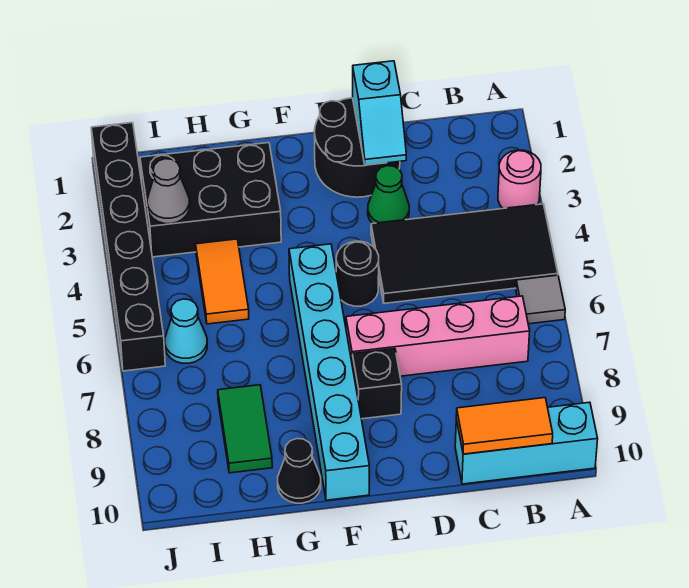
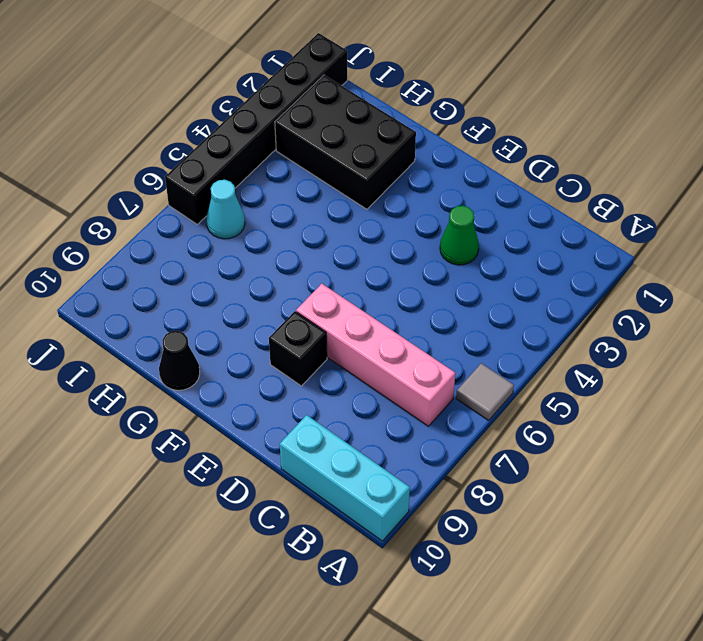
none -> pink 1x1 round brick [498,150,541,209]
none -> black 2x4 tile [371,204,558,303]
none -> black 2x2 round brick [315,98,400,197]

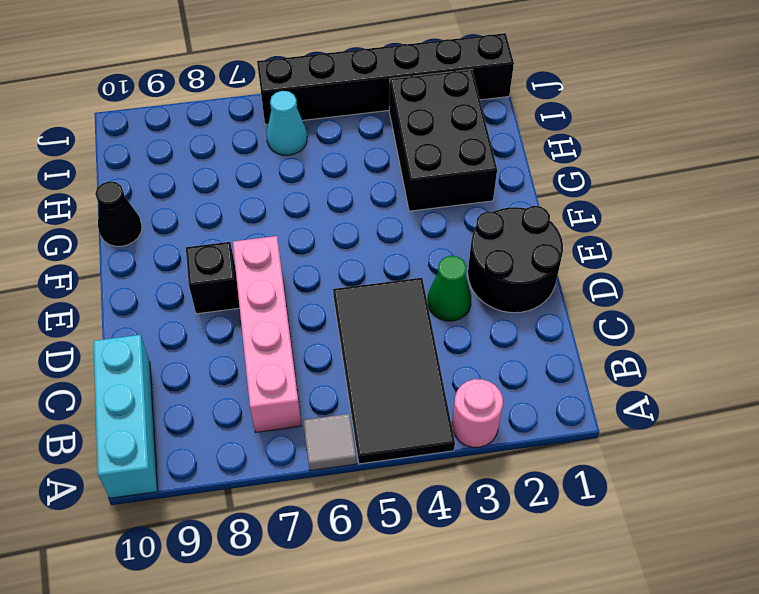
none -> black 1x1 round brick [336,241,379,306]
none -> cyan 1x6 brick [289,244,369,500]
none -> orange 1x2 tile [196,239,249,324]

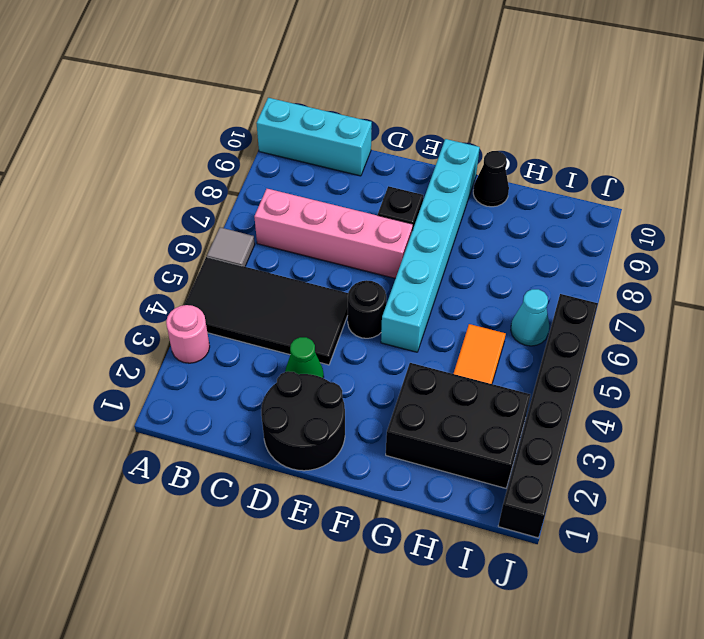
none -> green 1x2 tile [218,385,272,473]
none -> orange 1x2 tile [456,398,553,454]
none -> cyan 1x2 slope [353,61,406,165]

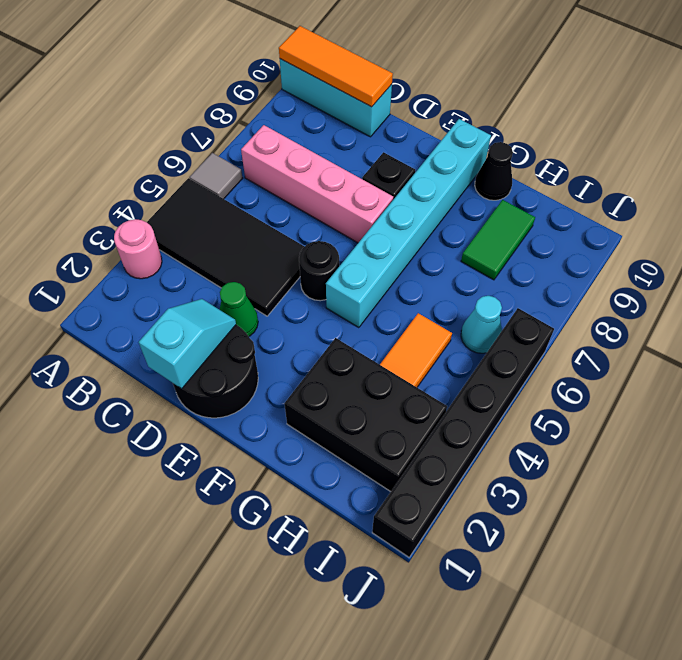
orange 1x3 tile [279,26,393,107] -> orange 1x2 tile [456,398,553,454]
none -> grey 1x1 cone [147,159,190,224]

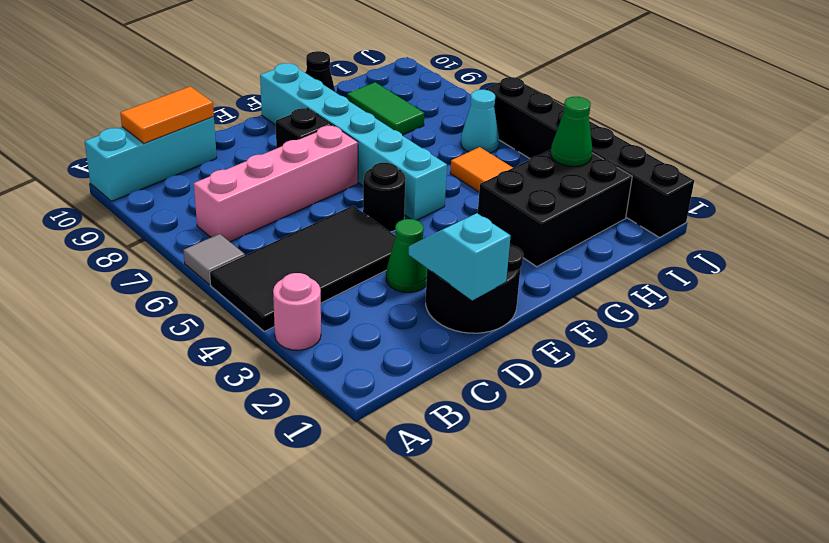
green 1x1 cone [551,97,592,167] -> grey 1x1 cone [147,159,190,224]

